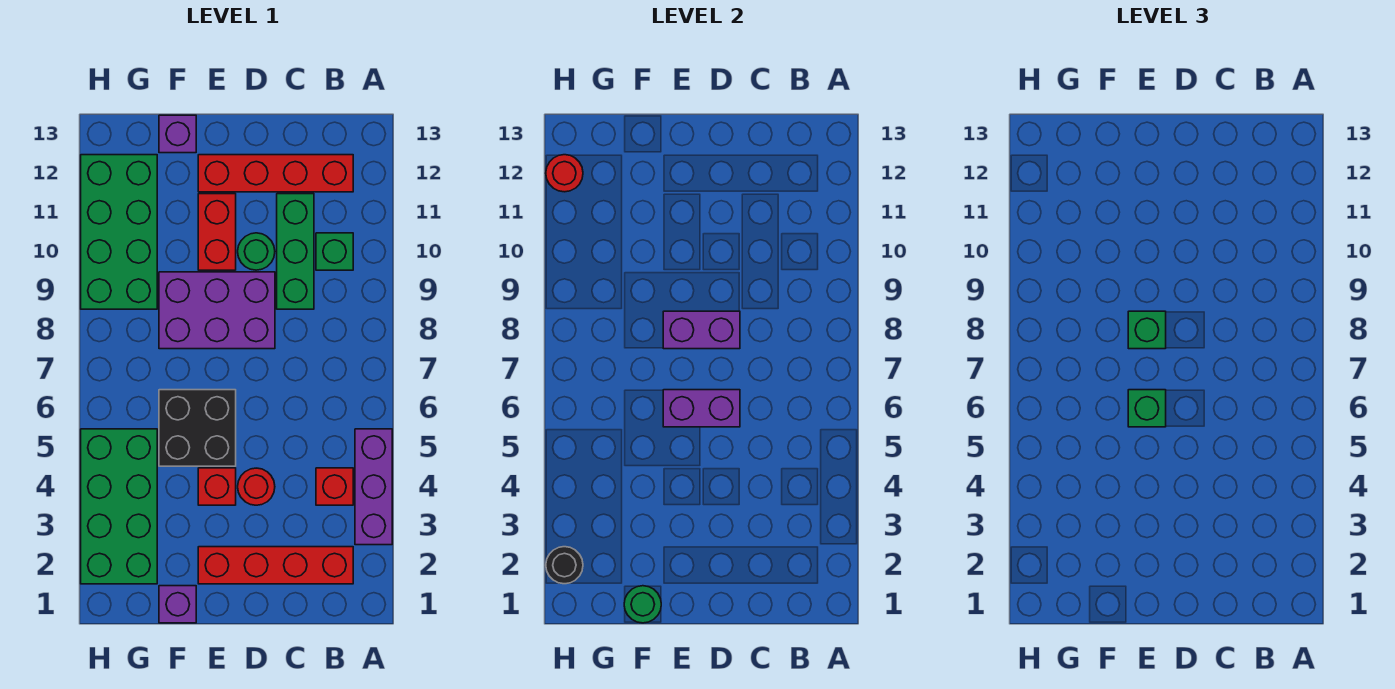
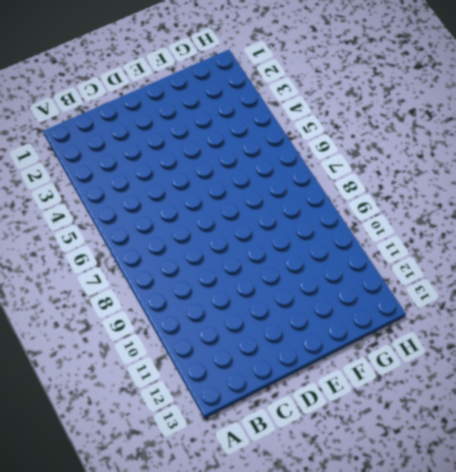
none -> purple 1x3 brick [355,429,392,545]
none -> red 1x4 brick [198,547,353,584]
none -> red 1x1 brick [316,468,353,505]

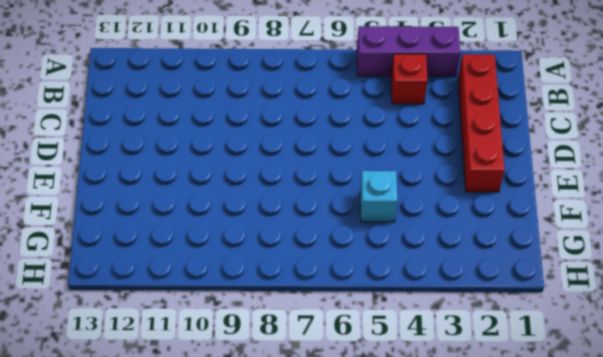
cyan 1x1 brick [360,171,397,222] -> black 2x2 brick [159,390,236,466]
none -> green 1x1 brick [316,233,353,270]
none -> red 1x4 brick [198,155,353,192]
none -> green 1x3 brick [277,194,314,309]

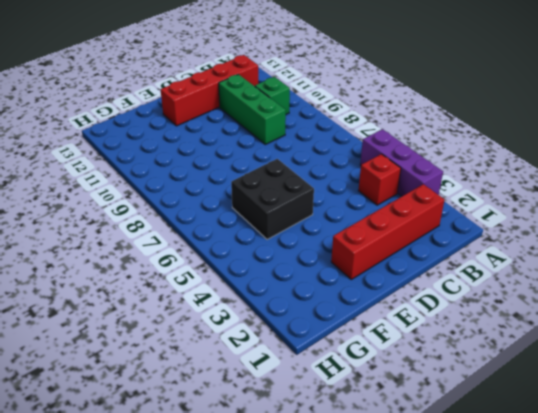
none -> red 1x1 round brick [238,468,275,505]
none -> purple 2x3 brick [159,272,275,349]
none -> green 1x1 round brick [238,233,275,270]

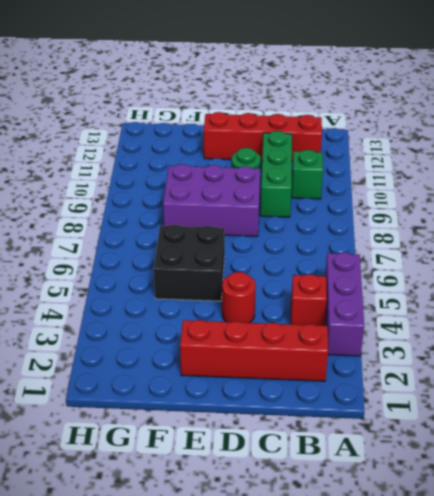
none -> red 1x1 brick [198,468,236,505]
none -> red 1x2 brick [198,194,236,270]
none -> purple 1x1 brick [159,586,196,623]

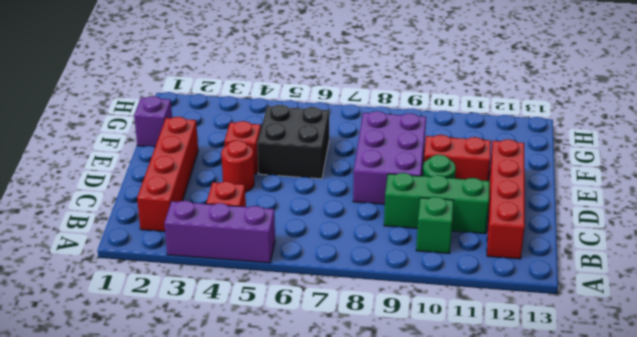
none -> purple 1x1 brick [159,115,196,153]
none -> green 2x4 brick [81,429,157,584]
none -> green 2x4 brick [81,155,157,309]

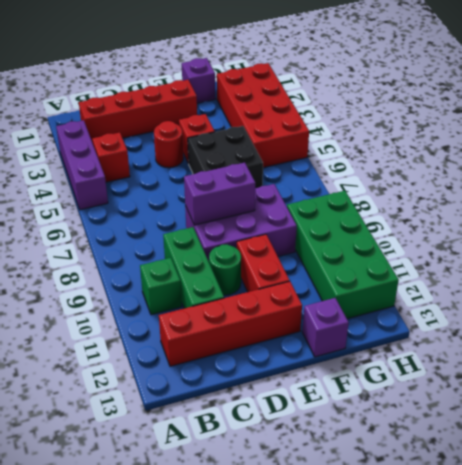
red 2x4 brick [217,63,309,168] -> green 2x4 brick [81,429,157,584]
none -> purple 1x2 brick [663,390,740,427]
none -> green 1x1 round brick [624,586,661,623]
none -> black 1x1 round brick [546,547,583,584]

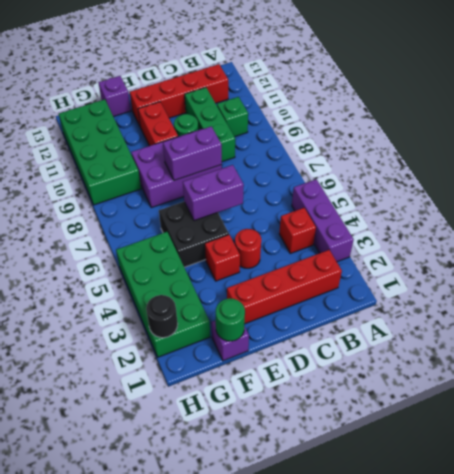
none -> red 1x1 round brick [546,155,583,192]
none -> green 1x1 brick [1128,390,1166,427]
none -> green 1x1 brick [1128,311,1166,349]

